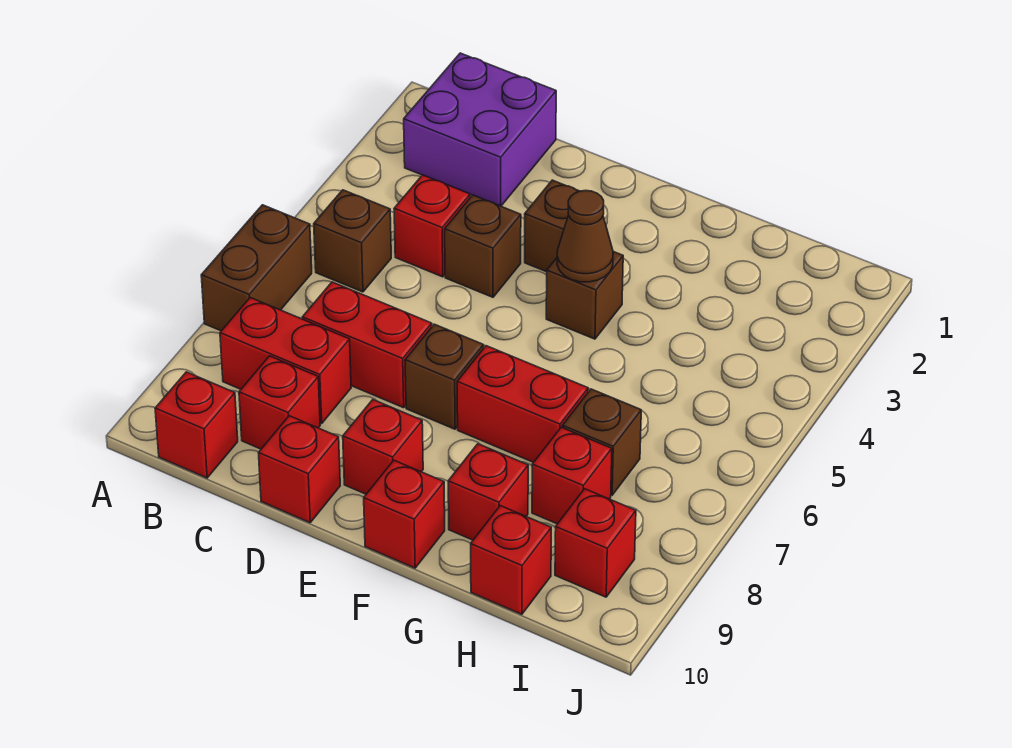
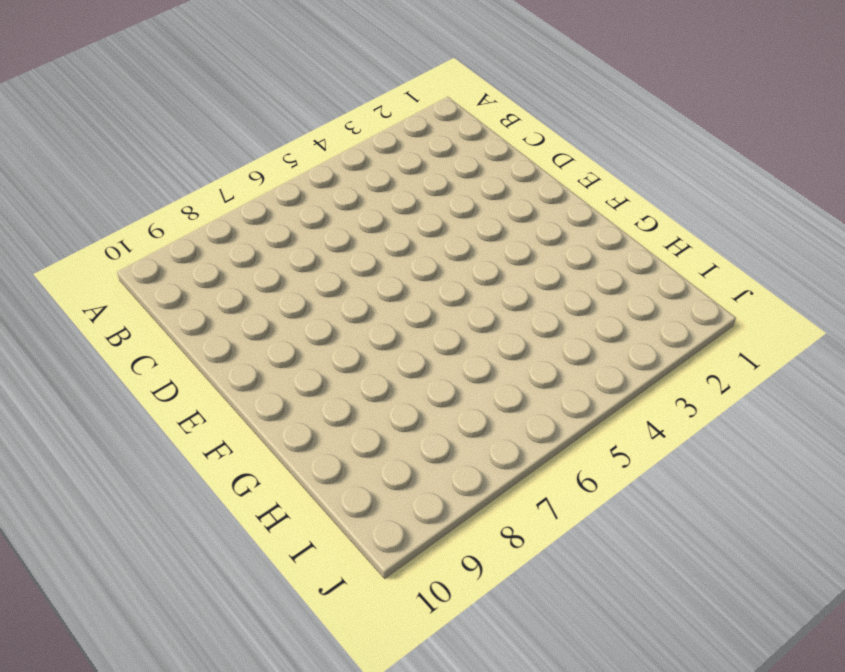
none -> brown 1x2 brick [201,205,312,331]
none -> purple 2x2 brick [404,53,556,206]
none -> brown 1x1 brick [314,190,391,292]

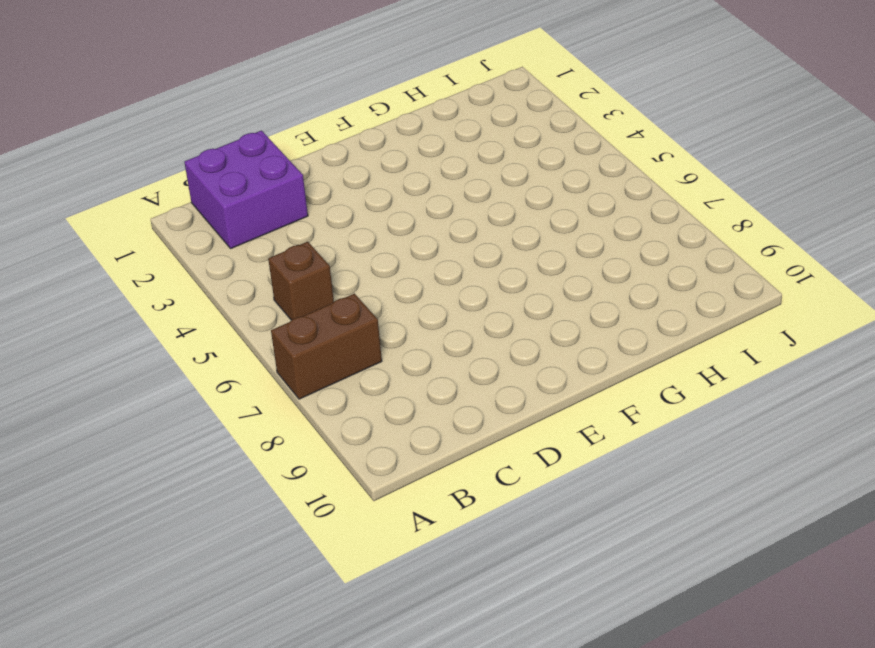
brown 1x2 brick [271,294,382,399] -> brown 1x2 brick turned to [201,205,312,331]
none -> red 1x2 brick [220,298,351,424]
none -> red 1x1 brick [155,372,238,478]
none -> red 1x1 brick [394,175,470,277]

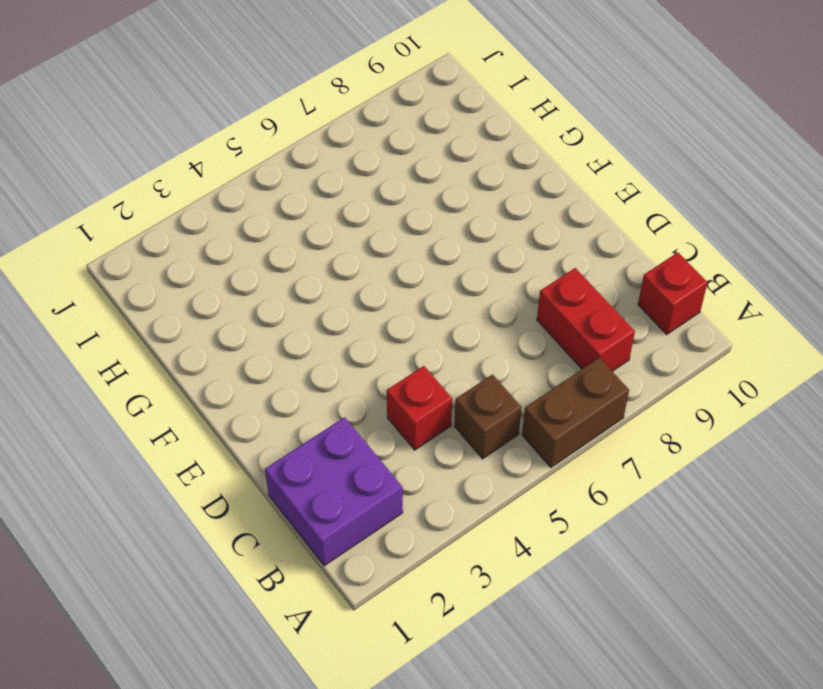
none -> red 1x2 brick [302,282,432,408]
none -> red 1x1 brick [239,356,320,449]
none -> brown 1x1 brick [445,195,521,297]

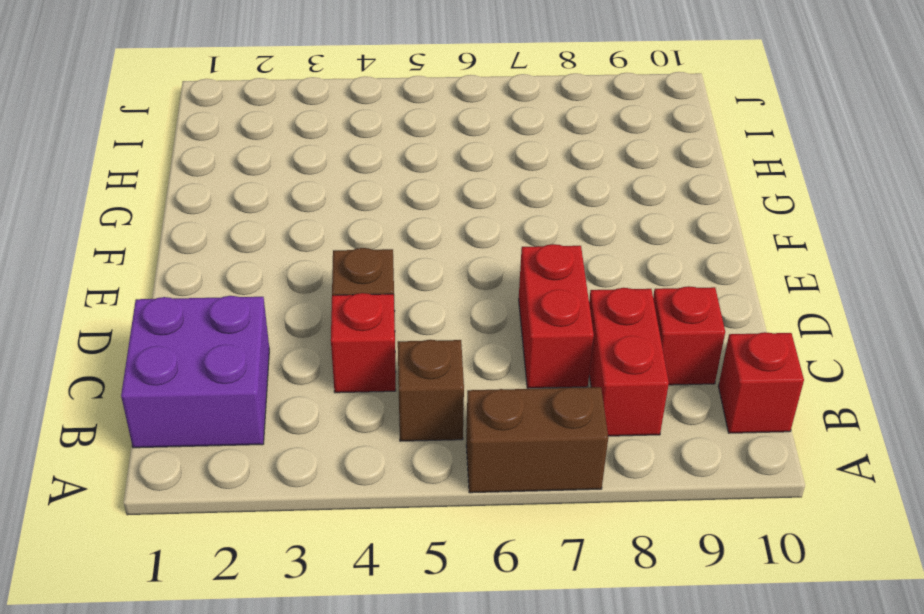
none -> red 1x1 brick [259,416,340,523]
none -> brown 1x1 brick [525,180,579,272]
none -> brown 1x1 brick [405,324,484,429]

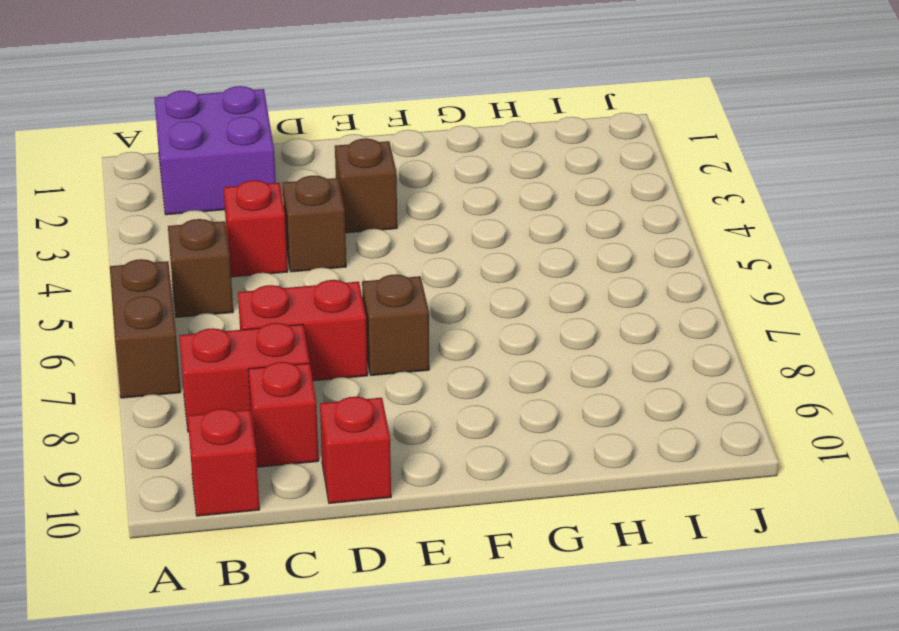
none -> red 1x1 brick [343,400,423,494]
none -> brown 1x1 brick [546,252,623,339]
none -> red 1x2 brick [457,346,588,462]

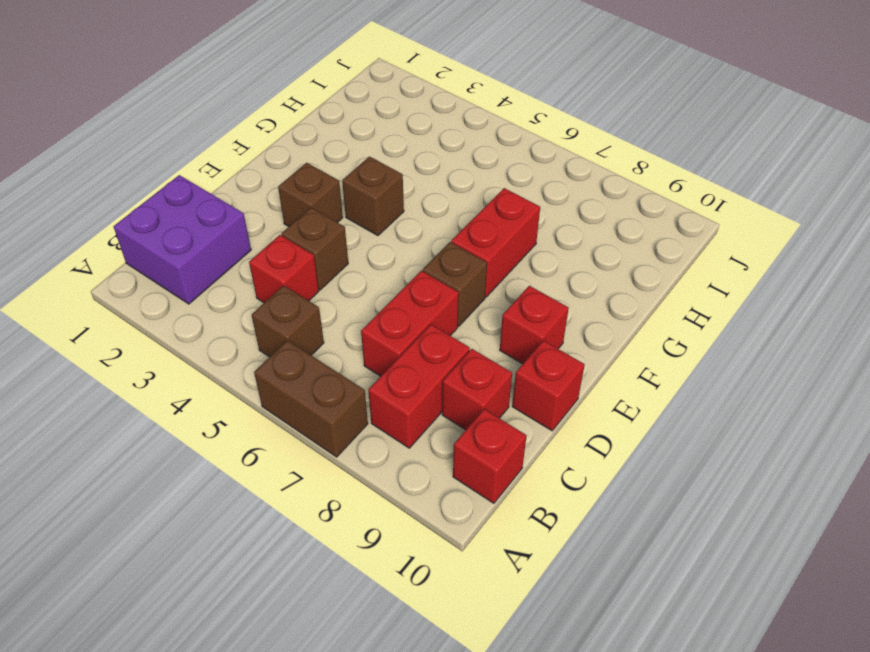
none -> red 1x1 brick [364,460,445,568]
none -> red 1x1 brick [448,444,528,540]
none -> brown 1x1 brick [563,389,641,495]

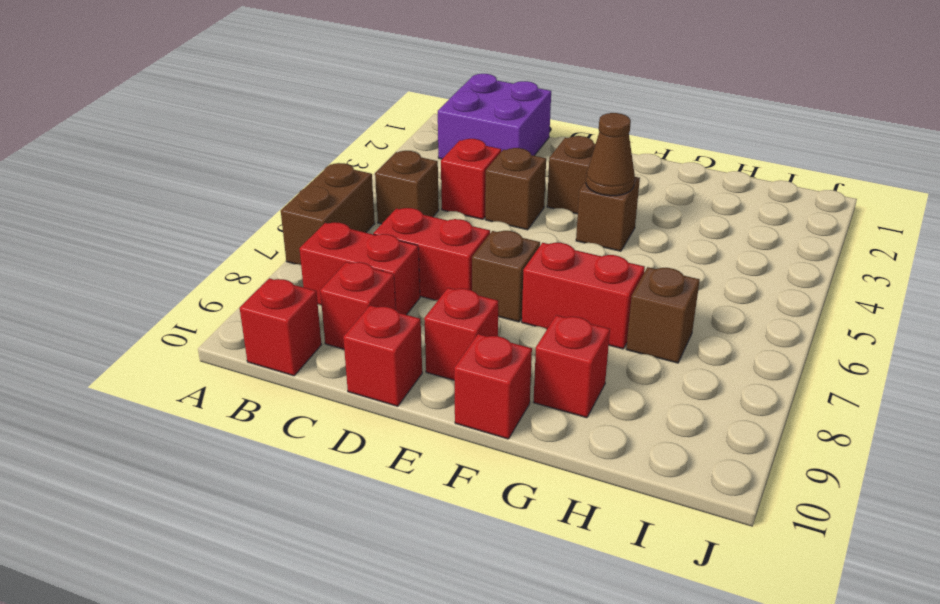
none -> red 1x1 brick [532,427,612,524]
none -> red 1x1 brick [471,506,551,614]
none -> red 1x1 brick [555,489,636,597]

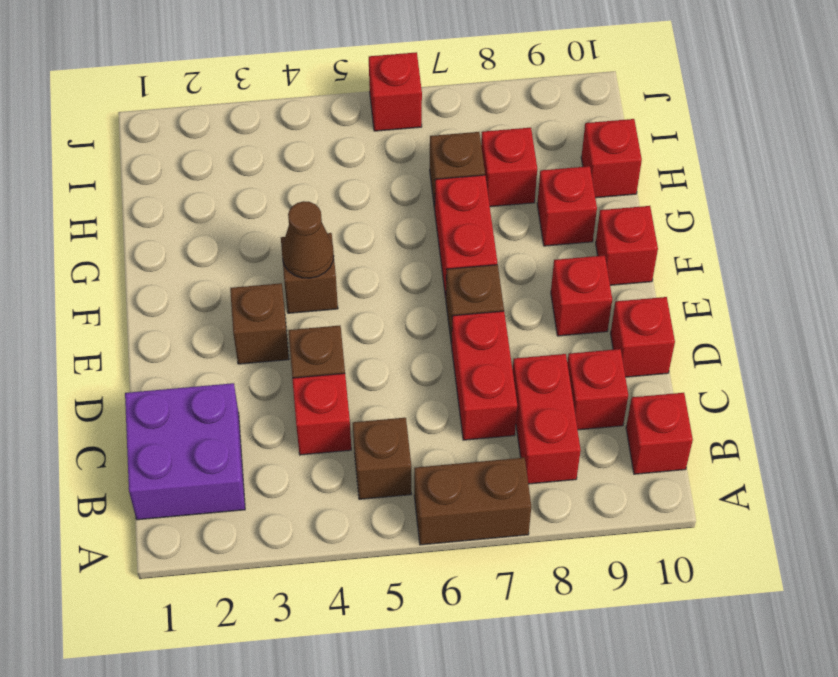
red 1x1 brick [369,52,422,131] -> red 1x1 brick moved to [555,489,636,597]

